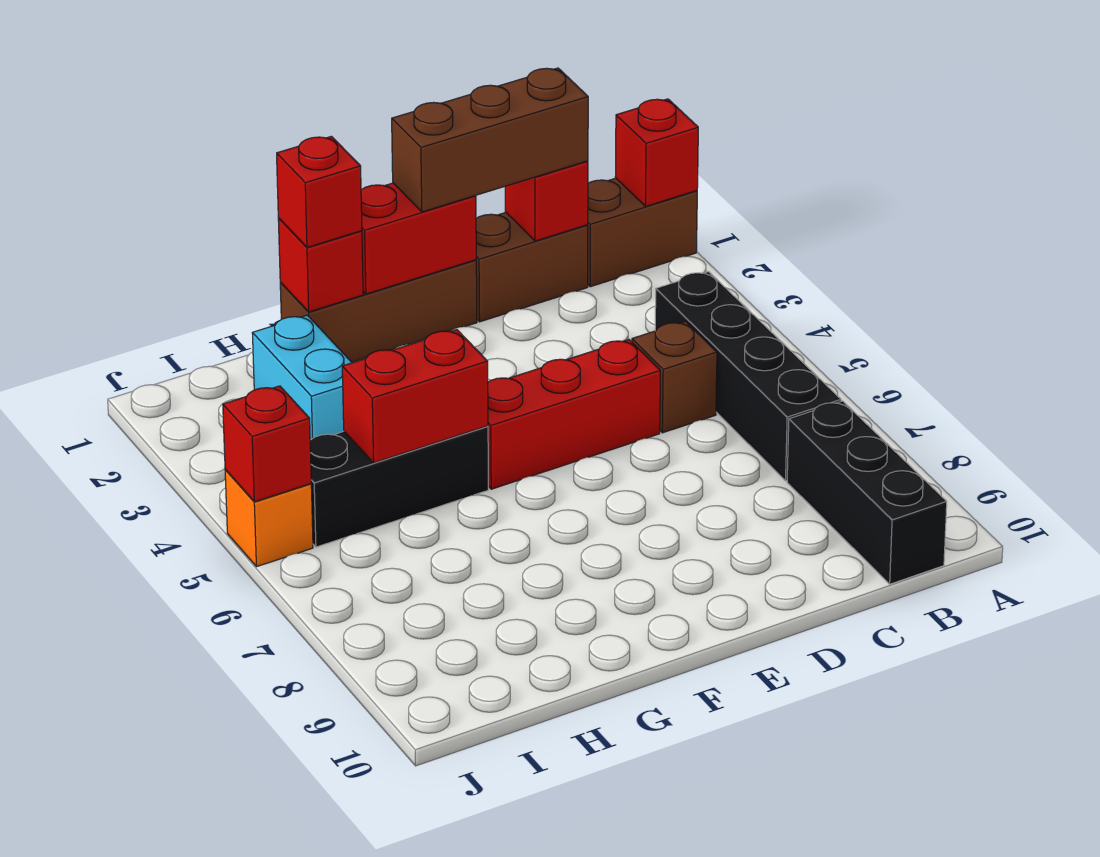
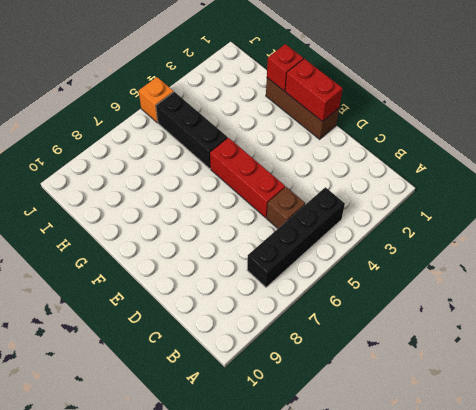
none -> brown 1x2 brick [588,178,697,287]
none -> black 1x3 brick [787,401,947,584]
none -> brown 1x2 brick [476,212,588,322]

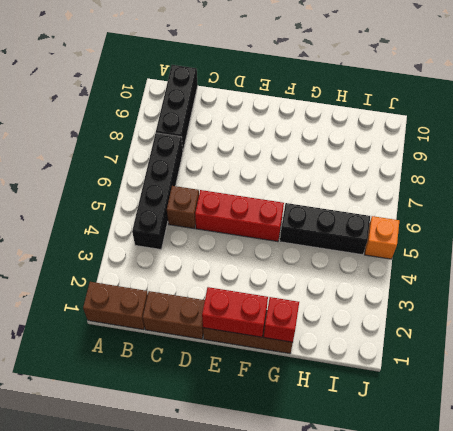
none -> cyan 1x2 brick [252,315,352,440]
none -> red 1x1 brick [615,99,698,206]
none -> red 1x1 brick [505,161,588,241]

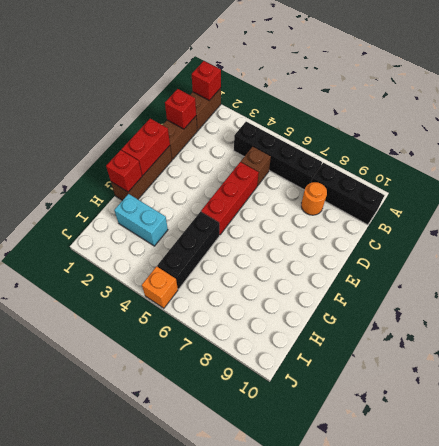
orange 1x1 round brick [301,182,327,215] -> none
none -> red 1x2 brick [342,330,488,463]
none -> red 1x1 brick [223,386,311,502]
none -> brown 1x3 brick [392,68,588,212]

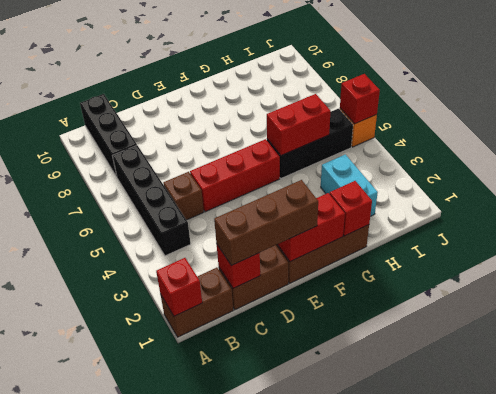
none -> red 1x1 brick [277,136,362,247]

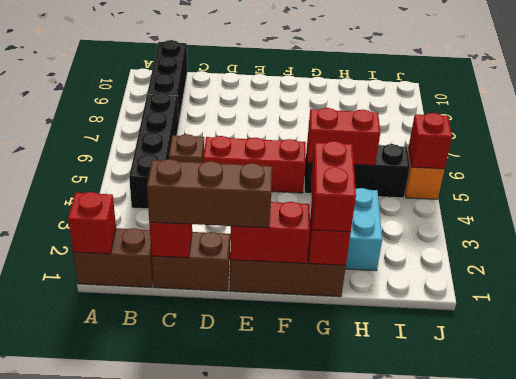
red 1x2 brick [311,141,356,232] -> red 1x1 brick [277,136,362,247]

